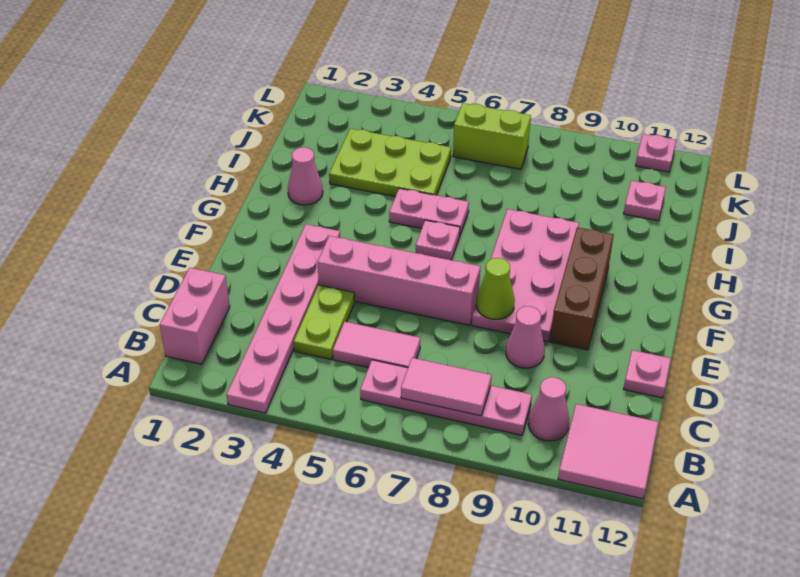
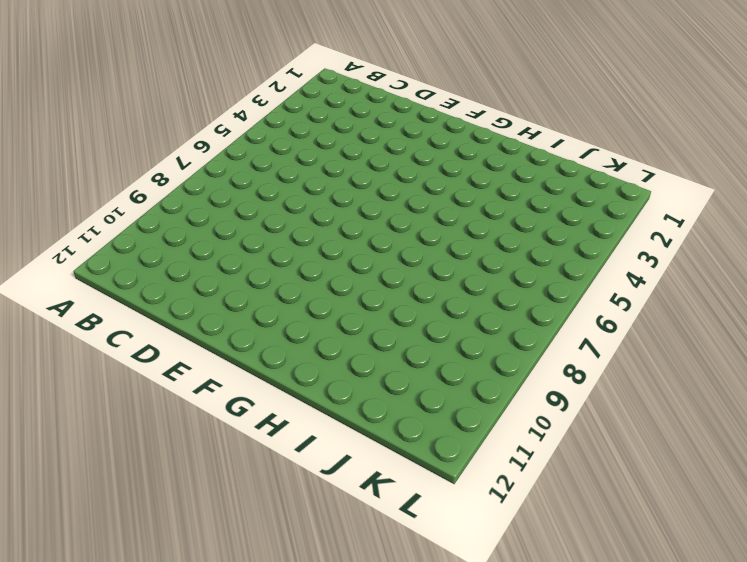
none -> pink 1x6 plate [227,224,340,413]
none -> pink 2x2 tile [558,404,658,499]
none -> pink 1x2 brick [160,268,230,364]

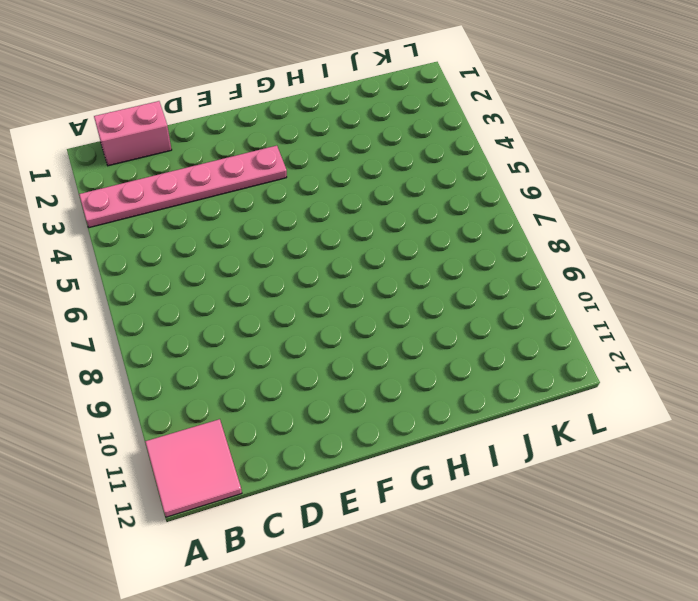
none -> pink 1x4 plate [360,360,532,435]
none -> pink 1x1 cone [528,377,569,441]
none -> lime 1x2 plate [294,285,355,359]

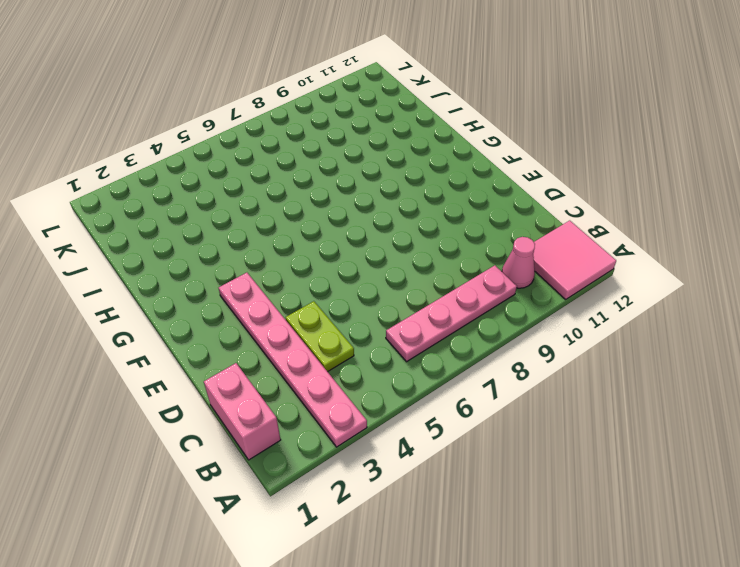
none -> pink 1x2 tile [333,322,420,368]
none -> pink 1x1 cone [506,306,545,368]
none -> pink 1x1 plate [624,350,671,398]

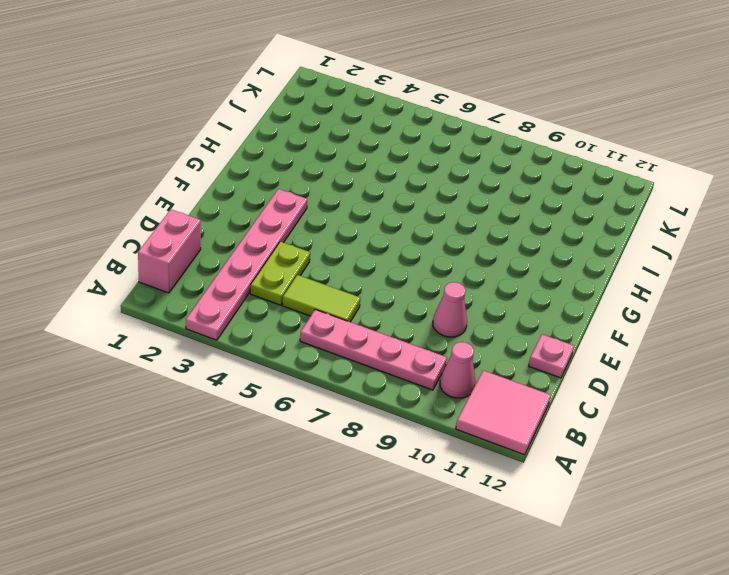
lime 1x2 tile [283,275,361,322] -> pink 1x2 tile [333,322,420,368]
none -> pink 1x4 brick [318,236,481,325]
none -> pink 2x4 plate [472,209,579,342]
none -> brown 1x3 brick [550,227,614,350]

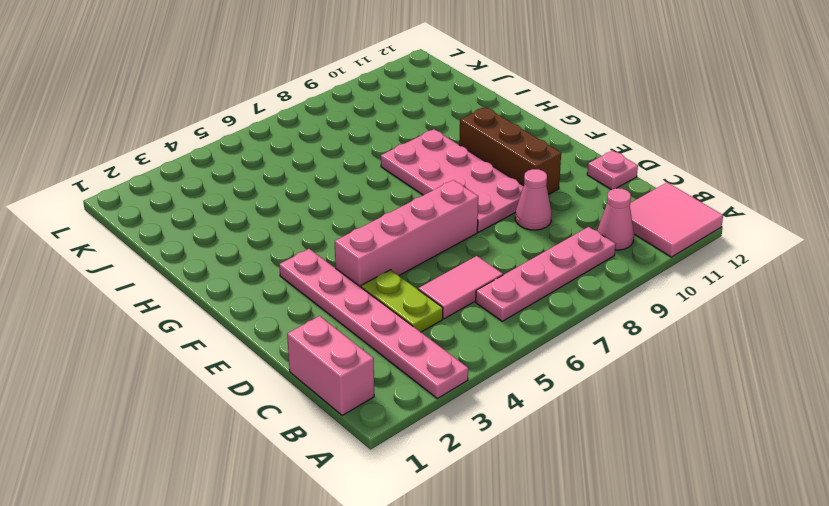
none -> pink 1x1 plate [416,220,460,260]
none -> pink 1x1 cone [288,147,323,205]
none -> pink 1x2 plate [389,188,469,235]

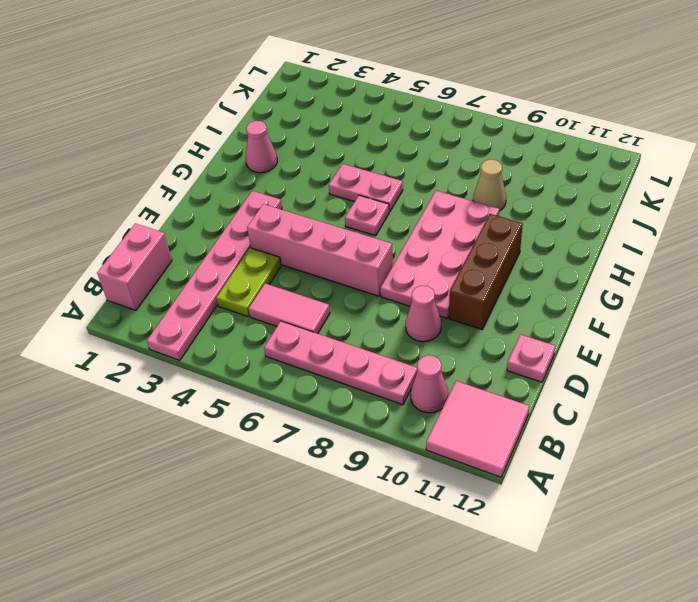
tan 1x1 cone [473,159,506,211] -> none
none -> lime 2x3 plate [329,129,451,197]
none -> pink 1x1 plate [624,181,666,221]
none -> lime 1x2 brick [453,103,531,169]

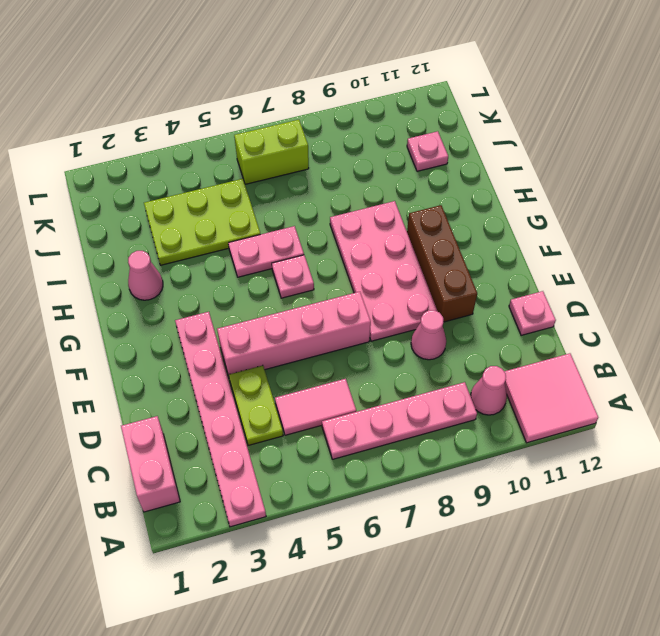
none -> pink 1x1 plate [636,134,676,172]
none -> pink 1x2 tile [401,358,491,416]
none -> lime 1x1 cone [476,258,515,319]

